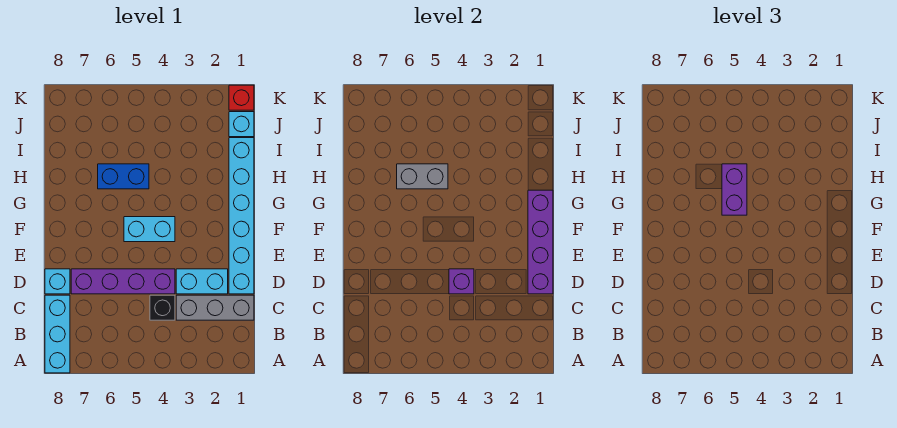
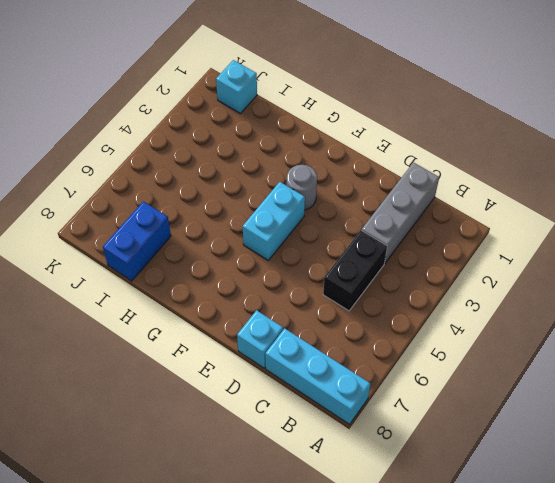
black 1x2 brick [323,230,387,311] -> black 1x1 brick [150,295,175,320]
grey 1x1 round brick [287,165,317,210] -> none
blue 1x2 brick [103,201,171,281] -> blue 1x2 brick moved to [98,164,149,189]
none -> cyan 1x6 brick [229,138,254,294]
none -> cyan 1x2 brick [176,269,228,294]
none -> purple 1x4 brick [71,269,175,294]

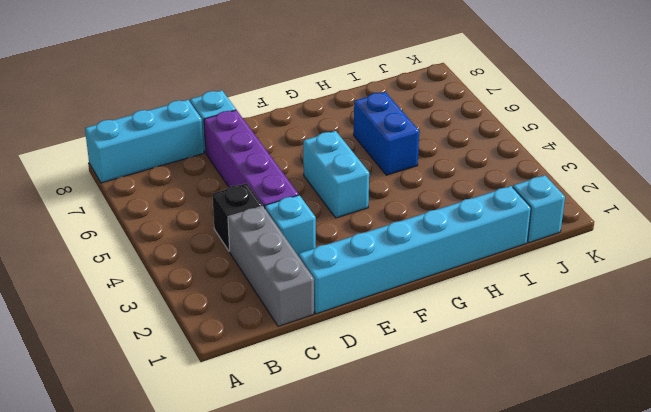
cyan 1x1 brick [265,195,316,256] -> cyan 1x2 brick [176,269,228,294]
none -> red 1x1 brick [229,85,254,110]
none -> purple 1x4 brick [528,190,553,294]
none -> purple 1x1 brick [449,269,474,294]

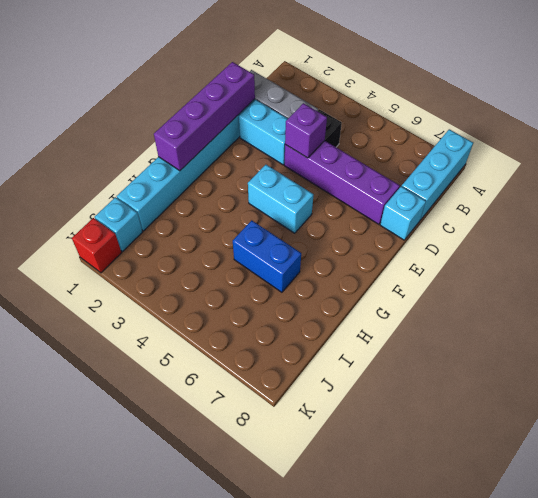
none -> grey 1x2 brick [397,164,448,189]
none -> purple 1x2 brick [722,164,747,215]

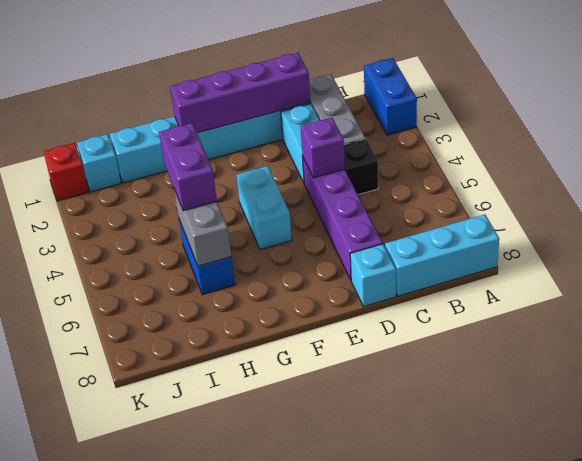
blue 1x2 brick [364,58,417,135] -> none
purple 1x2 brick [159,123,217,211] -> purple 1x2 brick turned to [722,164,747,215]

